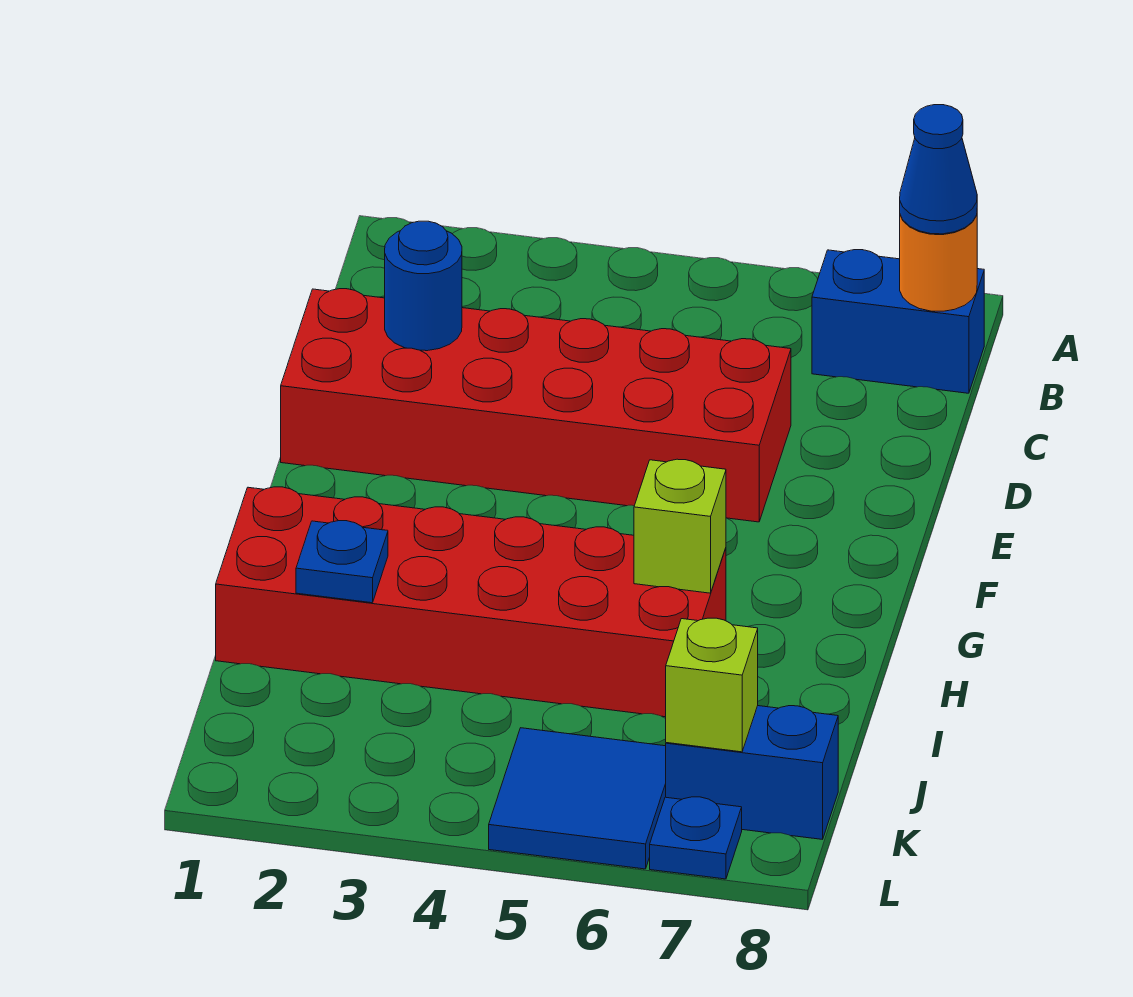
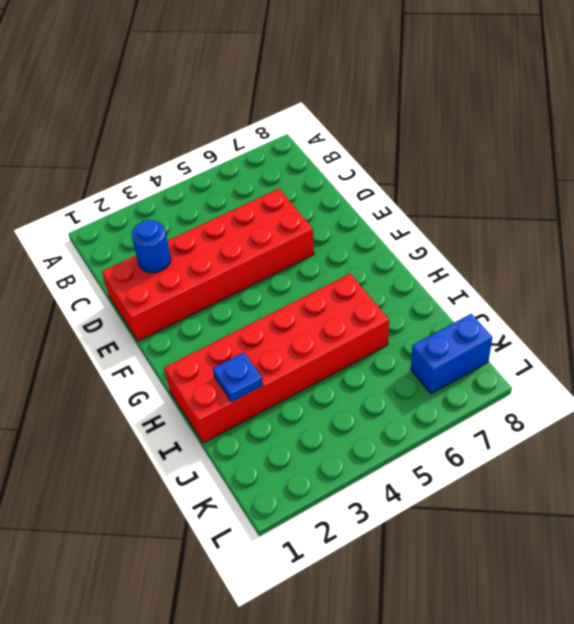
none -> blue 1x2 brick [812,250,984,393]
none -> blue 2x2 tile [489,728,666,869]
none -> blue 1x1 plate [650,797,742,879]

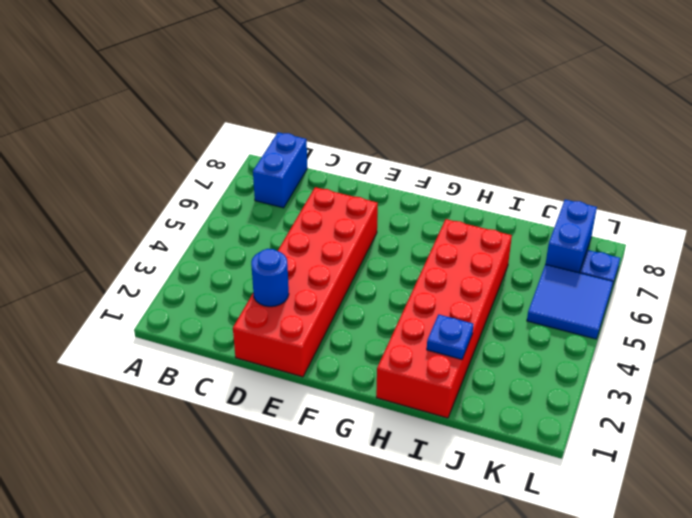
none -> orange 1x1 round brick [900,215,977,311]
none -> lime 1x1 brick [634,459,726,593]
none -> lime 1x1 brick [666,618,758,752]

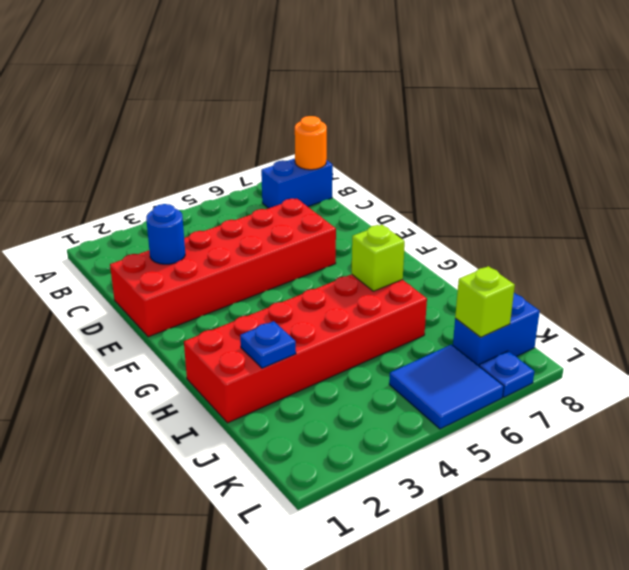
none -> blue 1x1 cone [900,105,977,234]

